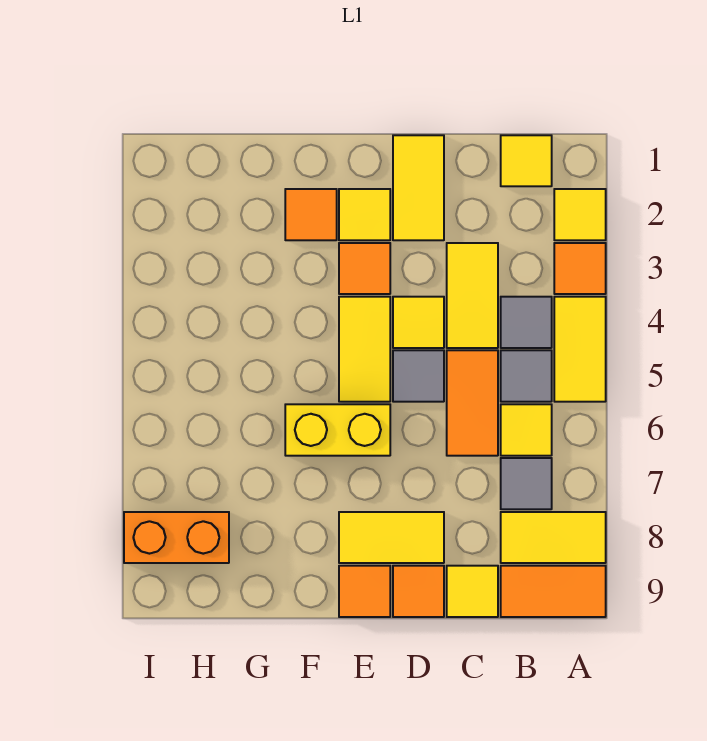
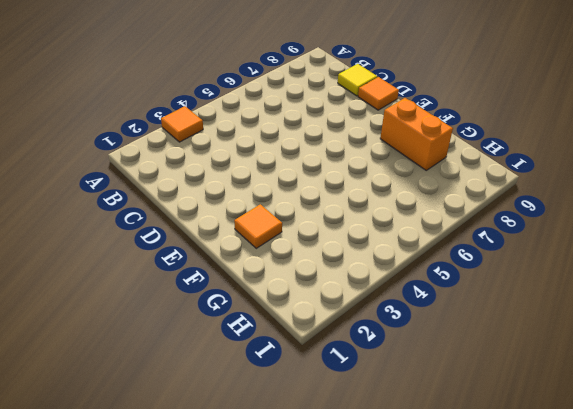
orange 1x2 brick [380,98,453,170] -> orange 1x2 brick moved to [124,512,229,563]
none -> yellow 1x1 tile [554,189,606,240]
none -> yellow 1x2 tile [554,297,606,402]
none -> yellow 1x2 tile [501,512,606,563]

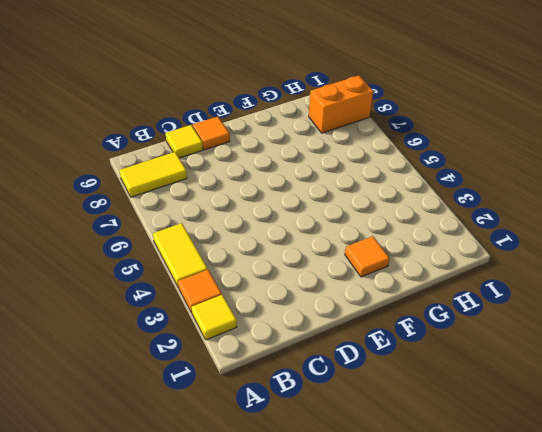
none -> orange 1x2 tile [501,566,606,617]
none -> yellow 1x1 tile [501,135,552,186]
none -> grey 1x1 tile [501,297,552,348]

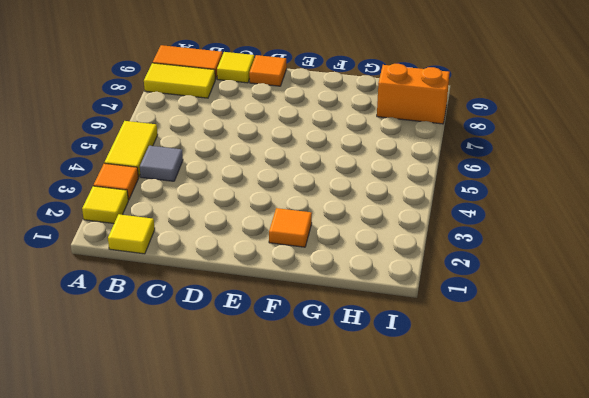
none -> grey 1x1 tile [501,350,552,402]
none -> yellow 1x1 tile [501,404,552,456]
none -> grey 1x1 tile [501,458,552,509]

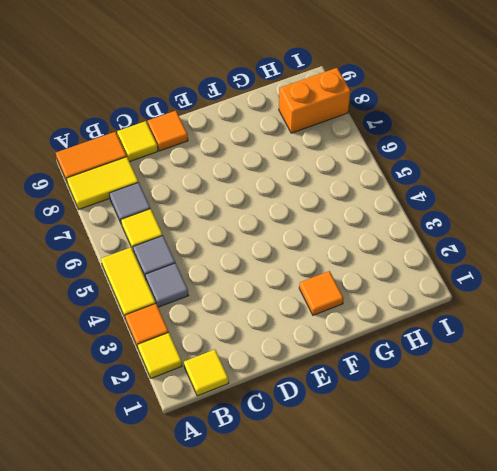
none -> yellow 1x2 tile [447,243,498,348]
none -> orange 1x2 tile [447,350,498,456]
none -> yellow 1x2 tile [393,135,444,240]

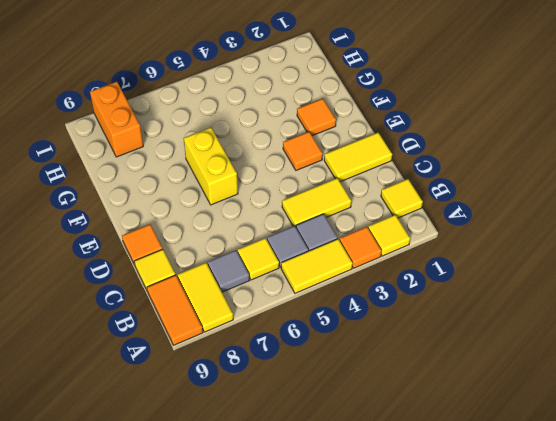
none -> orange 1x2 tile [447,350,498,456]
none -> yellow 1x1 tile [393,297,444,348]
none -> grey 1x1 tile [393,350,444,402]

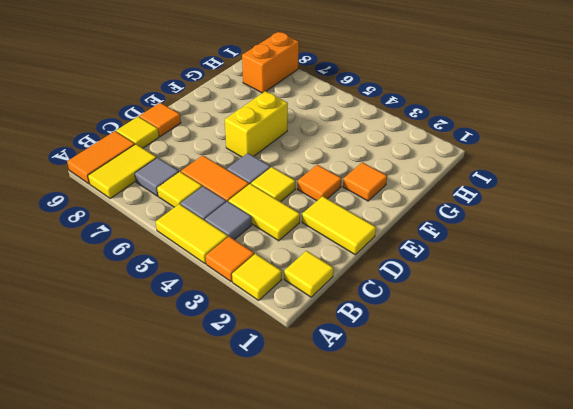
none -> yellow 1x2 tile [339,512,444,563]
none -> yellow 1x1 tile [339,189,390,240]
none -> yellow 1x2 tile [339,297,390,402]

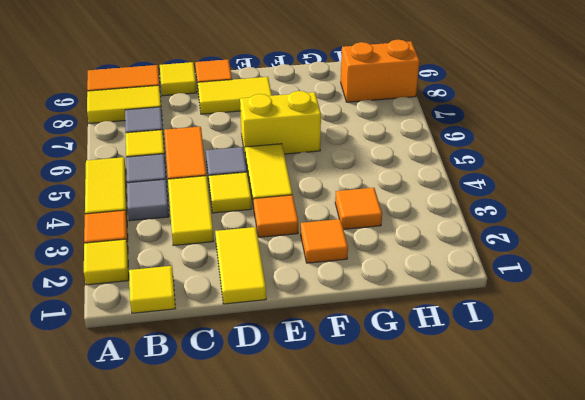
orange 1x1 tile [335,188,382,229] -> orange 1x1 tile moved to [339,566,390,617]
none -> yellow 1x1 tile [339,189,390,240]

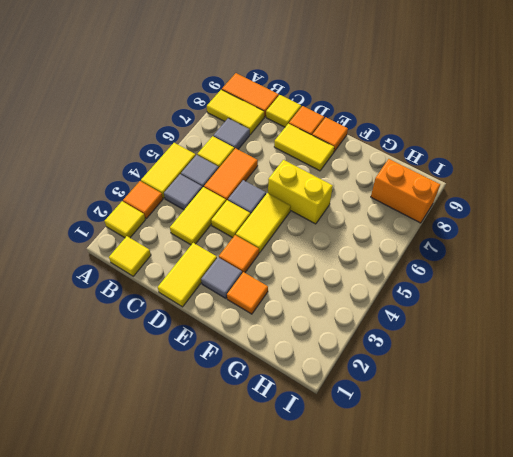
grey 1x1 tile [201,257,242,298] -> yellow 1x1 tile [339,189,390,240]

